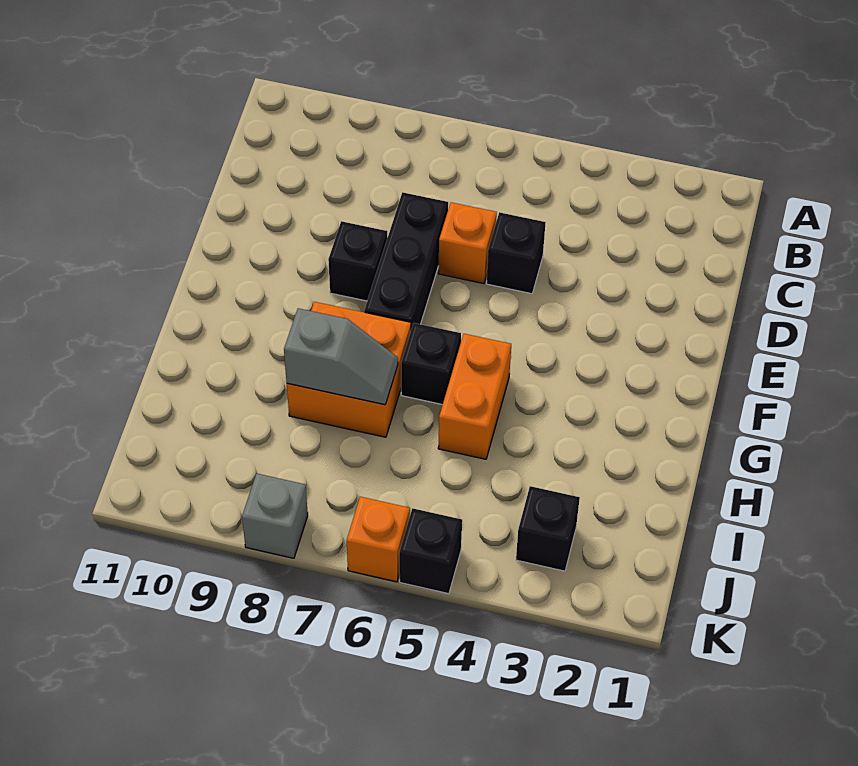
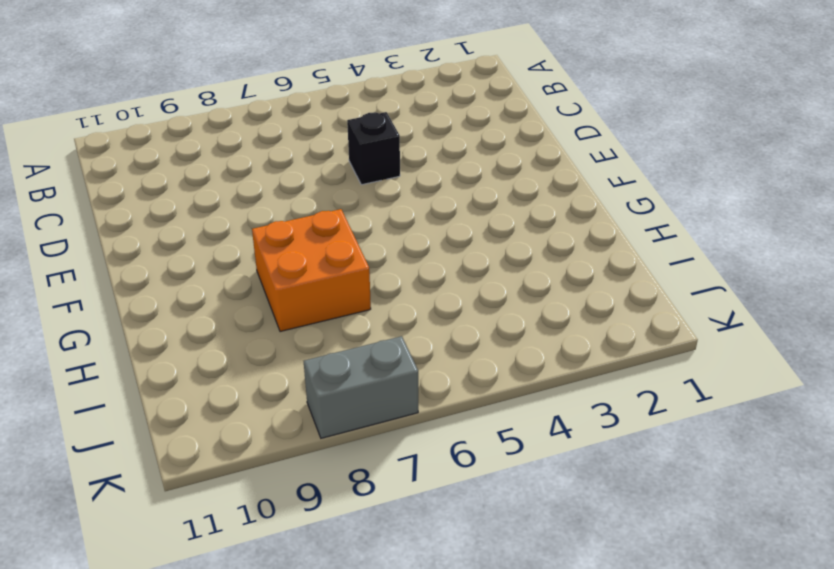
grey 1x2 brick [304,336,418,438] -> grey 1x1 brick [242,473,308,558]
none -> orange 1x1 brick [438,202,497,284]
none -> black 1x3 brick [364,192,448,329]
none -> black 1x1 brick [328,221,387,301]

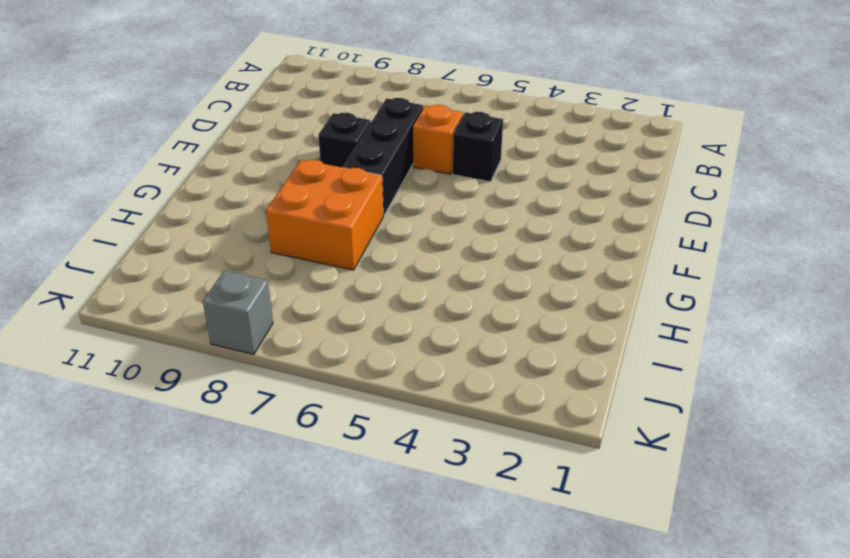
none -> orange 1x2 brick [438,334,511,459]
none -> black 1x1 brick [401,323,461,405]
none -> black 1x1 brick [516,486,580,571]

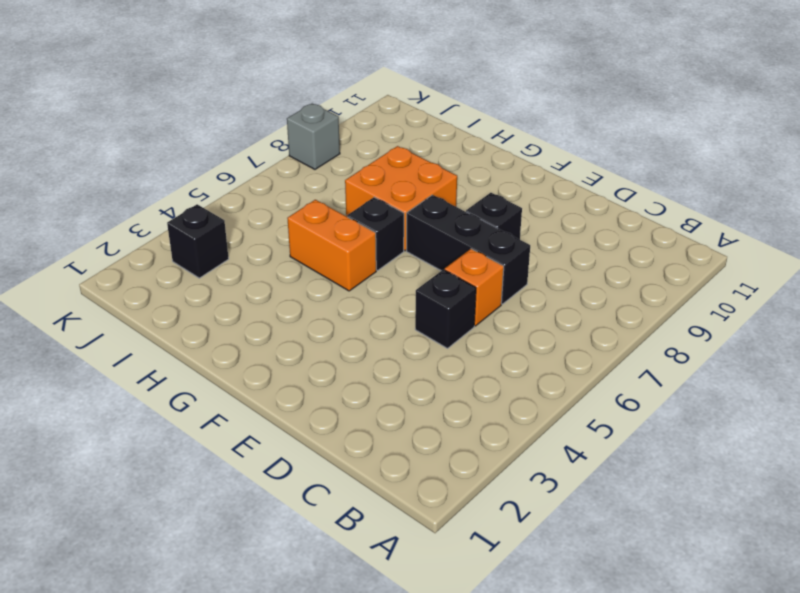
none -> black 1x1 brick [399,508,462,594]
none -> orange 1x1 brick [347,497,410,582]
none -> grey 1x2 slope [284,308,398,405]

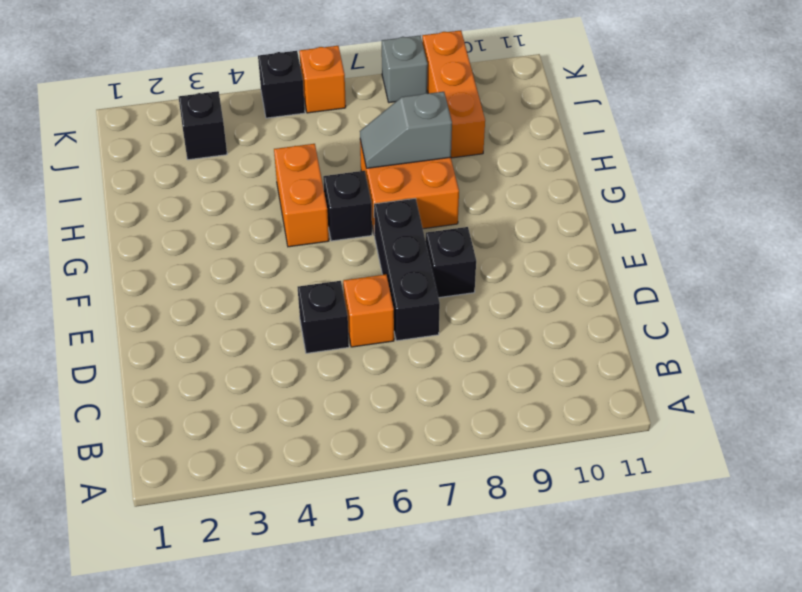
orange 1x3 brick [422,30,485,158] -> none

